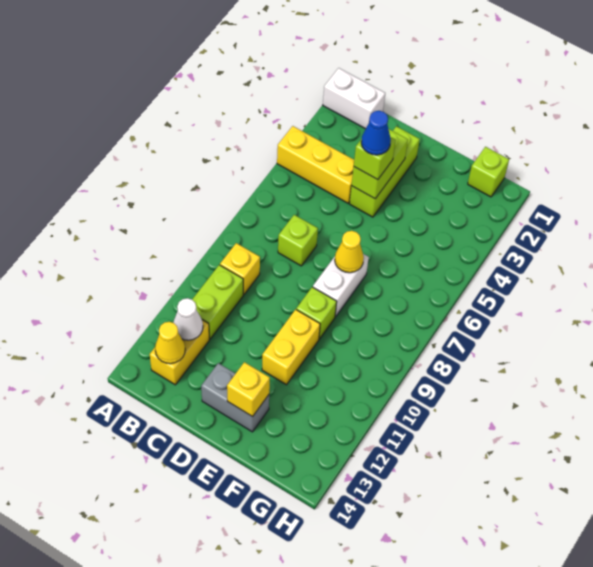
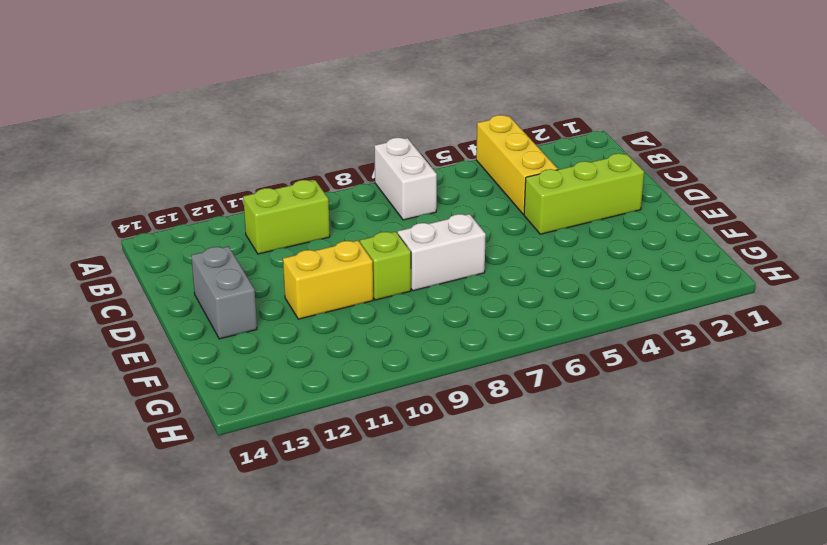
white 1x2 brick [375,138,437,220] -> white 1x2 brick moved to [323,68,385,129]
none -> yellow 1x1 brick [220,243,260,295]
none -> yellow 1x2 brick [150,320,209,385]
none -> lime 1x1 brick [278,215,318,266]

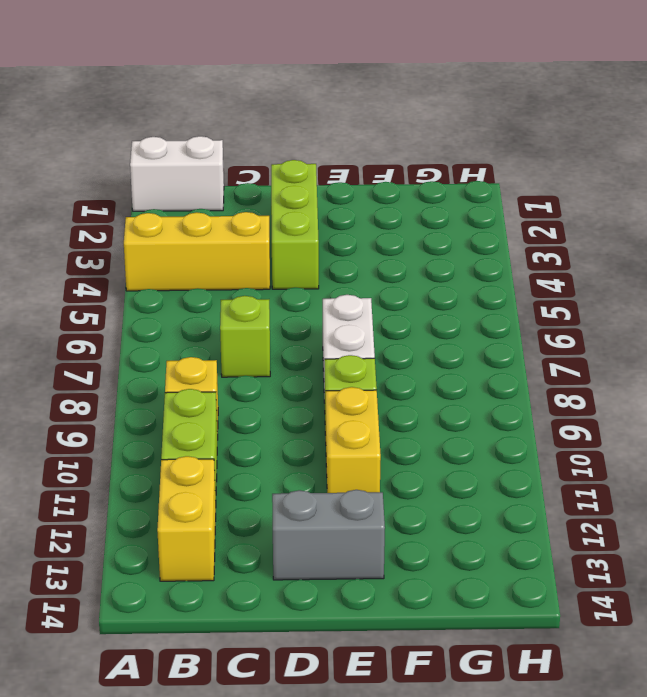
none -> lime 1x1 brick [468,147,509,197]
none -> white 1x1 cone [174,298,203,340]
none -> yellow 1x1 cone [155,322,185,364]

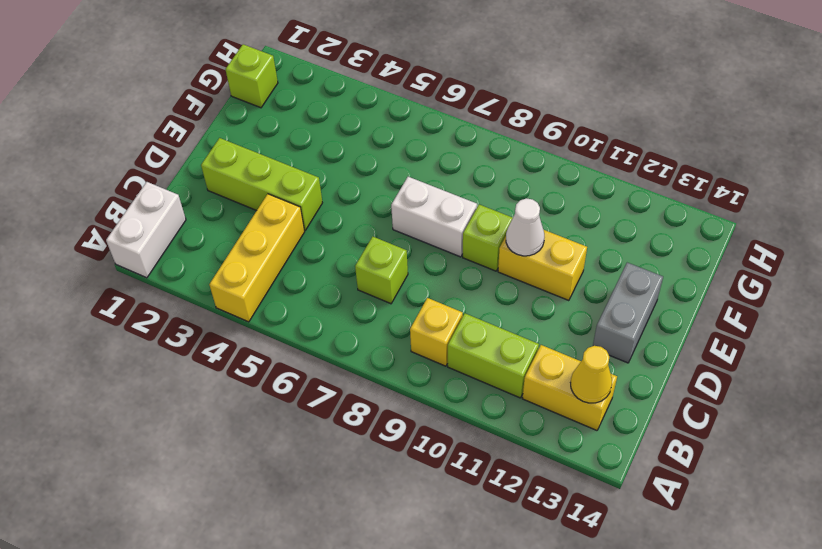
white 1x1 cone [506,198,544,256] -> white 1x1 cone moved to [174,298,203,340]
none -> lime 1x2 brick [352,129,408,199]
none -> yellow 1x1 cone [335,231,364,273]
none -> yellow 1x1 brick [227,362,270,417]

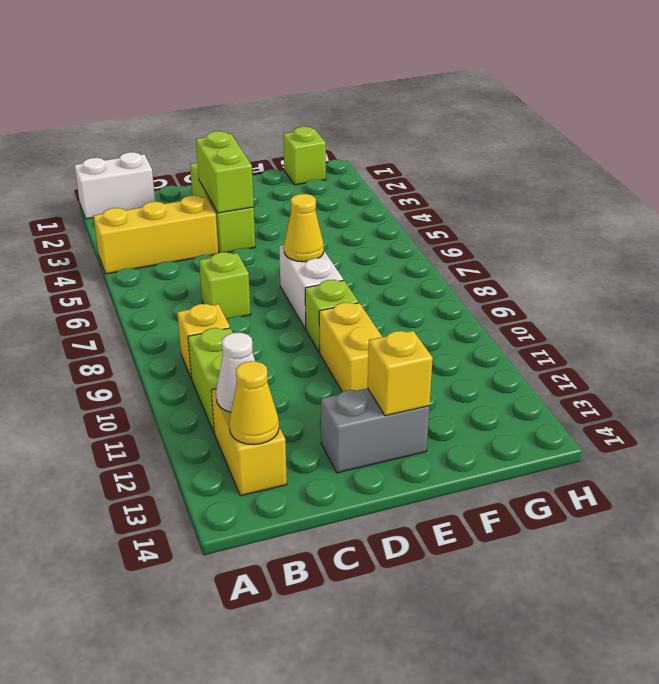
none -> lime 1x1 brick [354,137,396,180]
none -> blue 1x1 cone [361,111,391,155]

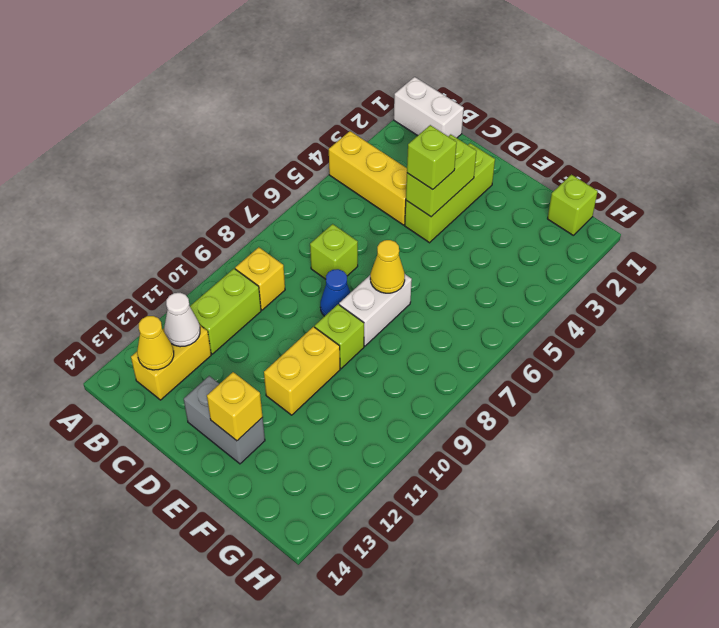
blue 1x1 cone [320,269,350,316] -> blue 1x1 cone moved to [361,111,391,155]

